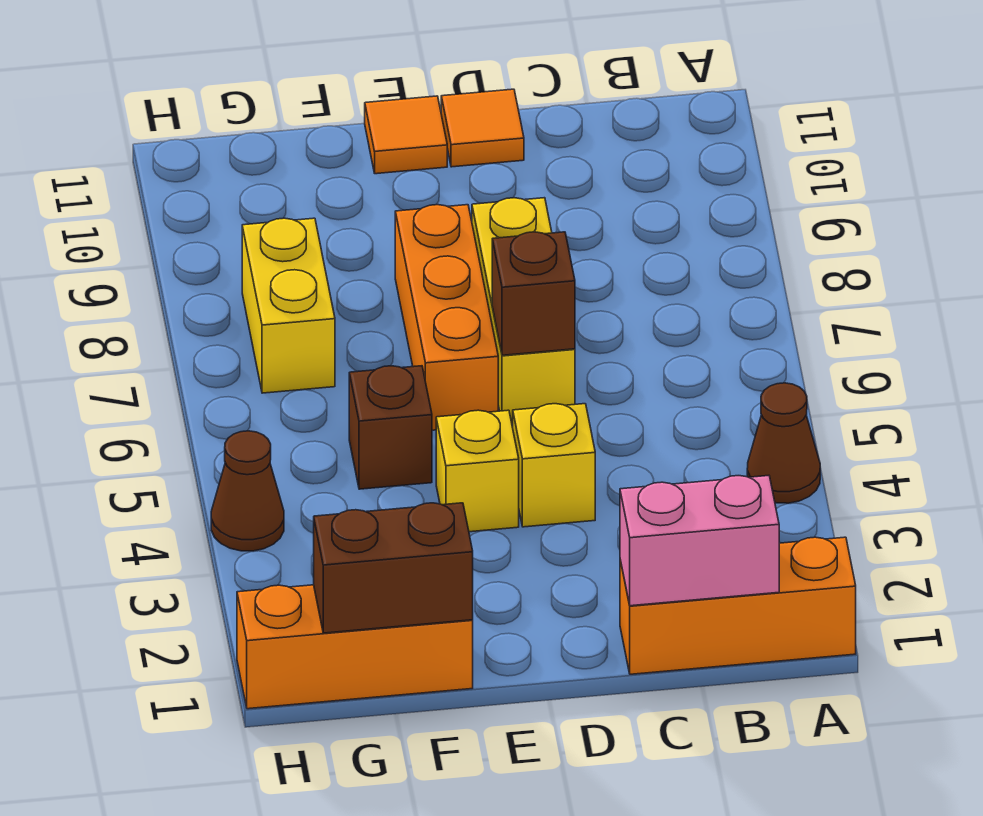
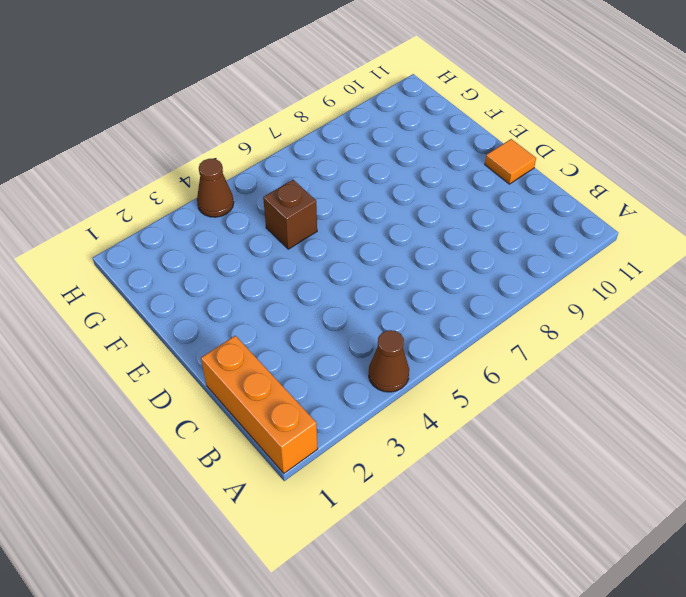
none -> yellow 1x1 brick [513,404,595,527]
none -> yellow 1x3 brick [472,198,575,423]
none -> yellow 1x1 brick [436,410,519,532]

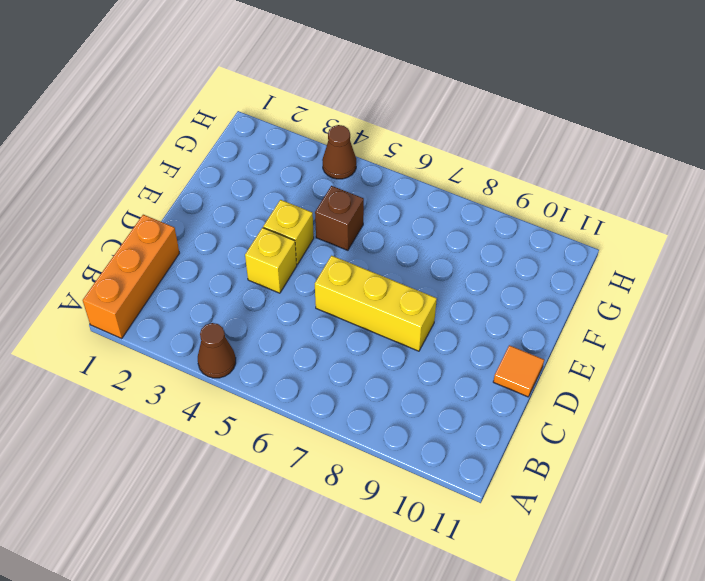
none -> orange 1x3 brick [395,205,498,430]
none -> orange 1x1 tile [365,96,447,174]
none -> orange 1x3 brick [237,585,473,709]

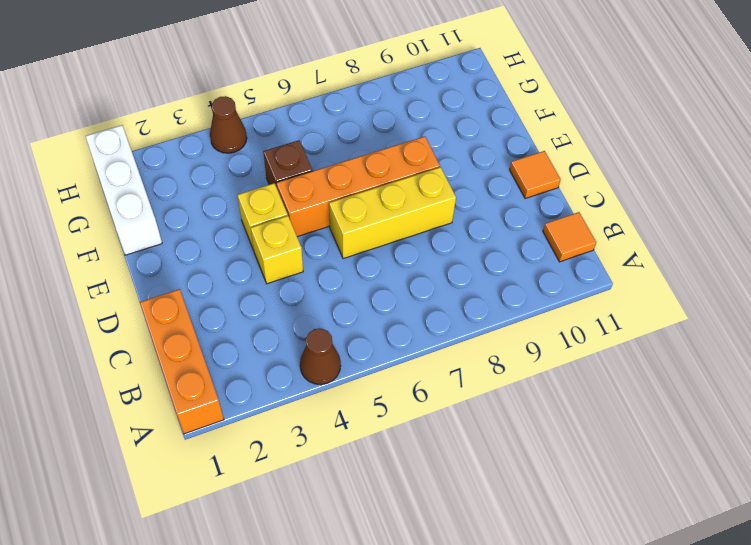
orange 1x1 tile [543,212,596,262] -> orange 1x1 tile moved to [365,96,447,174]
orange 1x4 brick [277,136,440,237] -> orange 1x3 brick [395,205,498,430]
white 1x3 brick [86,125,162,255] -> orange 1x3 brick [237,585,473,709]
none -> yellow 1x2 brick [242,218,335,393]
none -> pink 1x2 brick [620,476,779,606]
none -> brown 1x1 brick [492,232,575,355]

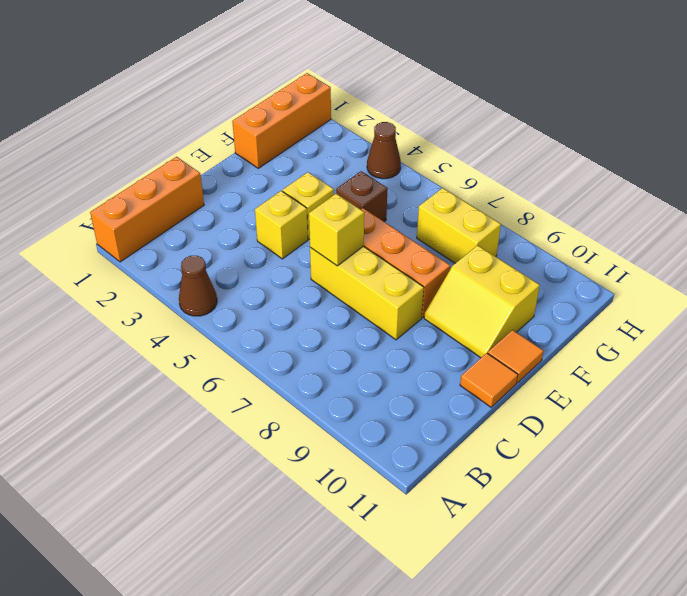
yellow 1x1 brick [309,194,364,266] -> brown 1x1 brick [492,232,575,355]
yellow 2x2 slope [424,245,540,358] -> none
none -> pink 1x2 brick [620,476,779,606]
none -> brown 1x2 brick [314,503,473,633]

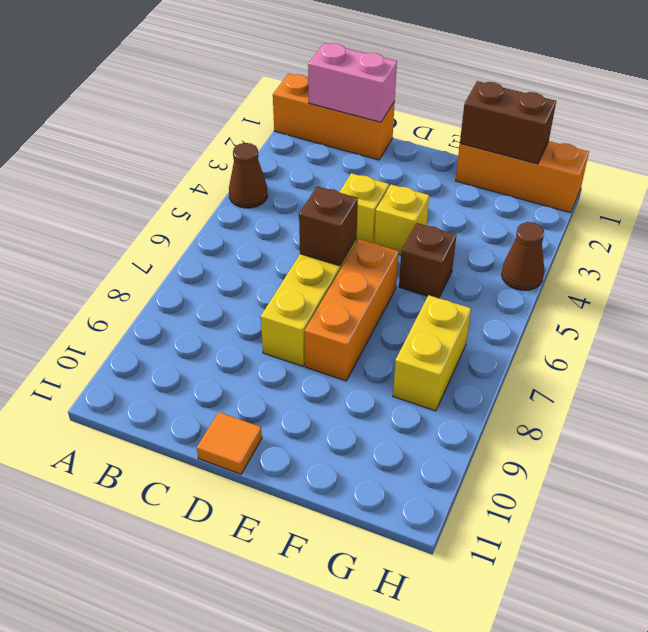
none -> orange 1x1 tile [365,96,447,174]

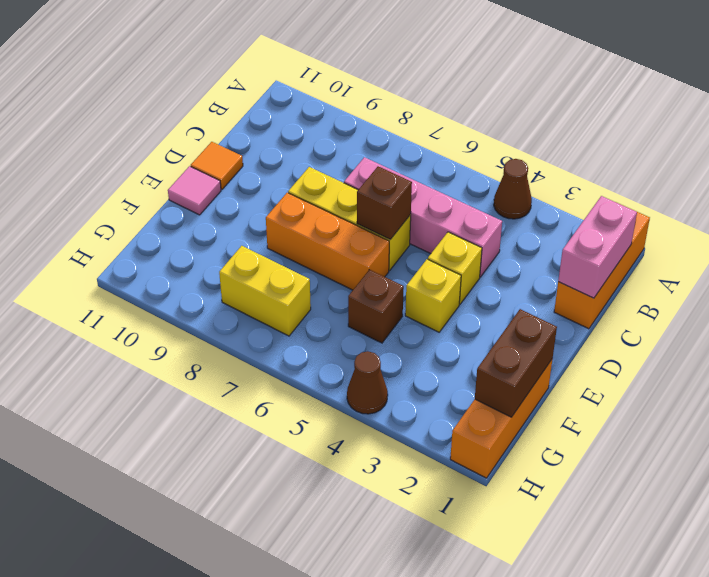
pink 1x4 brick [344,157,502,277] -> none
pink 1x1 tile [168,166,221,215] -> orange 1x1 tile [365,96,447,174]

